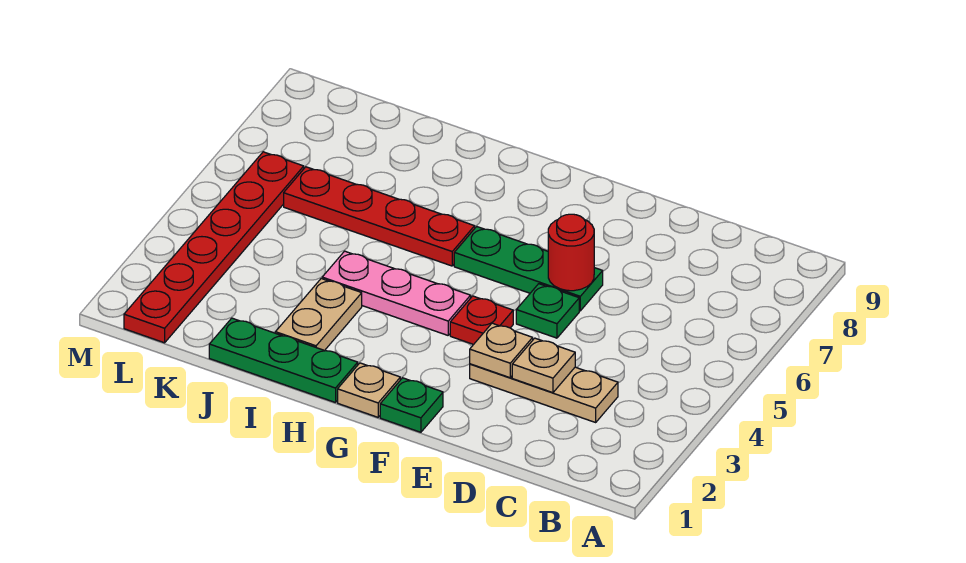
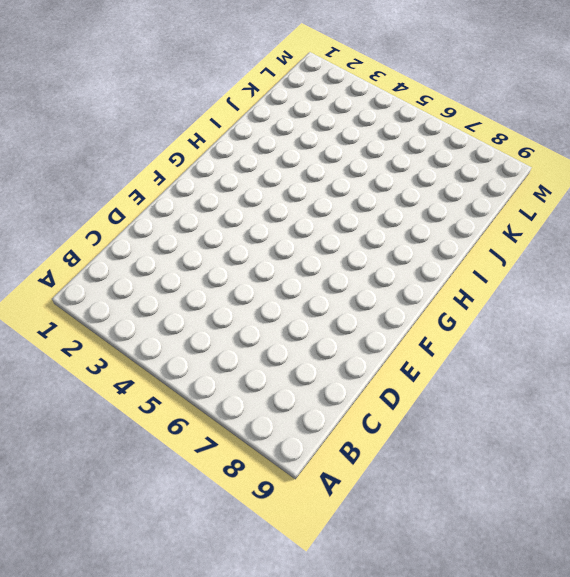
none -> tan 1x3 plate [470,364,618,422]
none -> green 1x1 plate [516,284,579,338]
none -> green 1x3 plate [454,227,603,311]

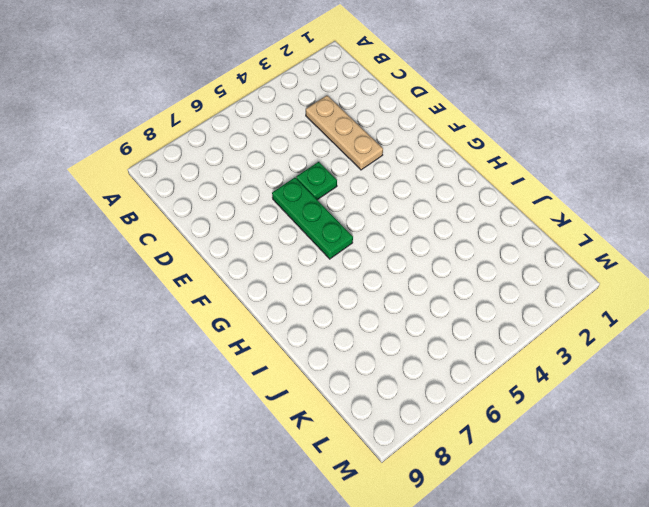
none -> green 1x1 plate [380,378,443,432]
none -> red 1x1 plate [450,296,513,345]
none -> tan 1x1 plate [338,363,400,417]

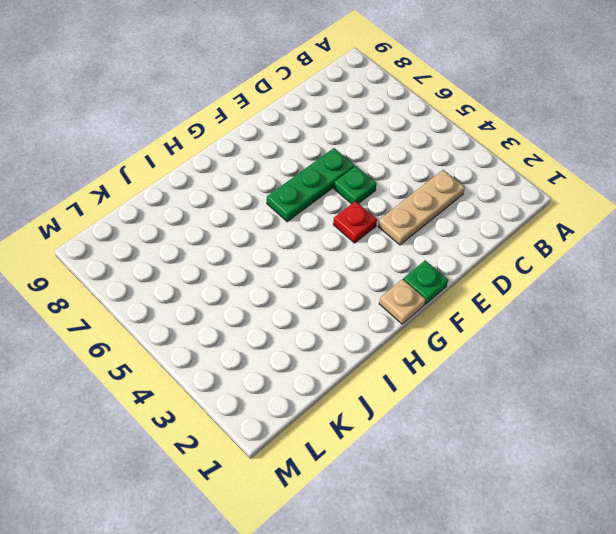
none -> pink 1x3 plate [322,251,471,335]
none -> green 1x3 plate [209,318,358,403]
none -> red 1x4 plate [284,167,475,266]

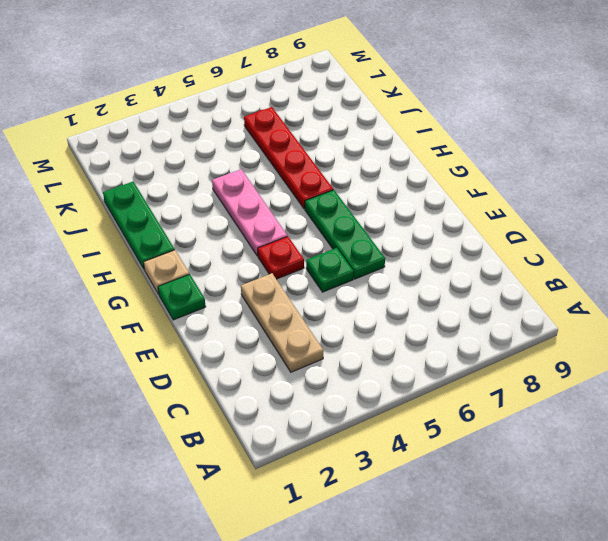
none -> tan 1x2 plate [276,279,362,351]
none -> red 1x6 plate [124,152,304,343]
none -> tan 1x1 plate [512,338,575,393]

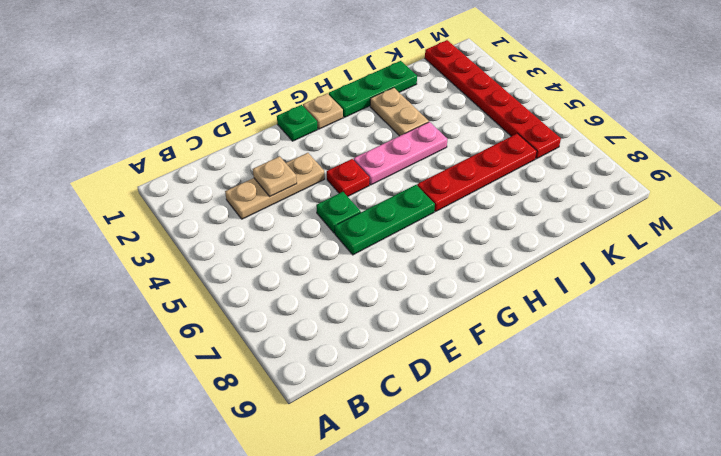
none -> tan 1x1 plate [470,323,533,378]
none -> red 1x1 round brick [548,214,594,291]

